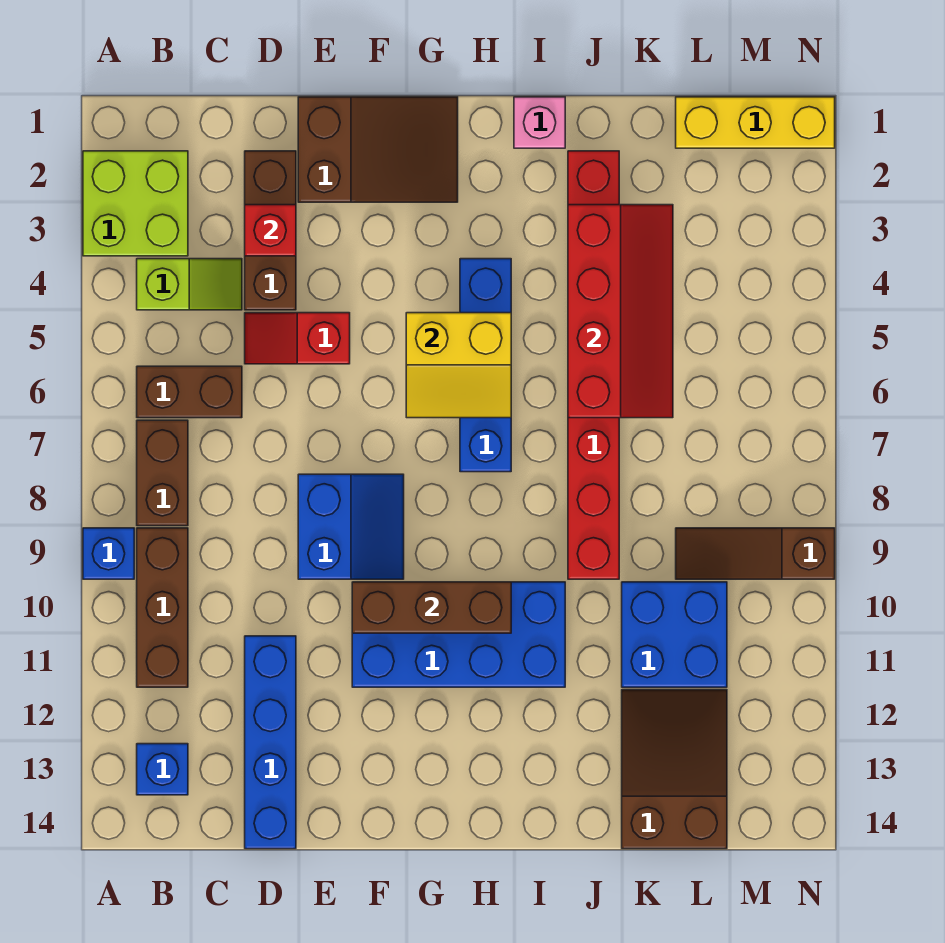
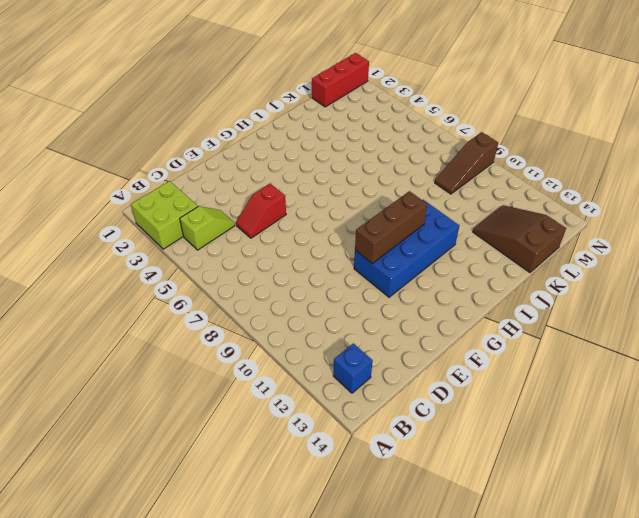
red 1x3 brick [312,53,369,107] -> yellow 1x3 brick [676,97,835,148]
none -> blue 1x1 brick [83,528,134,579]
none -> brown 1x2 brick [137,366,242,418]
none -> brown 1x2 brick [137,420,188,526]

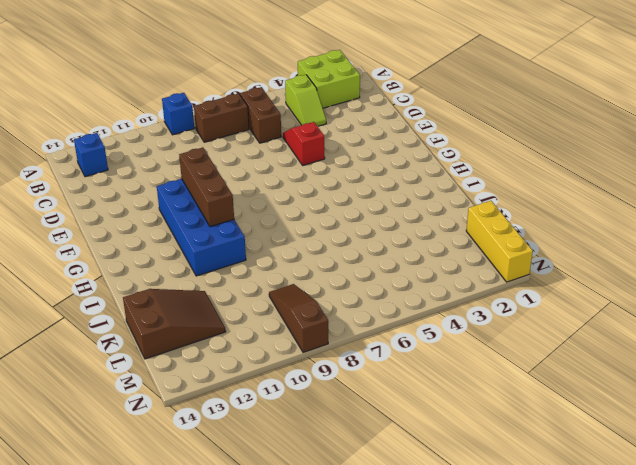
none -> brown 1x3 brick [137,528,188,687]
none -> brown 1x3 brick [245,151,296,310]
none -> blue 1x4 brick [245,636,296,849]

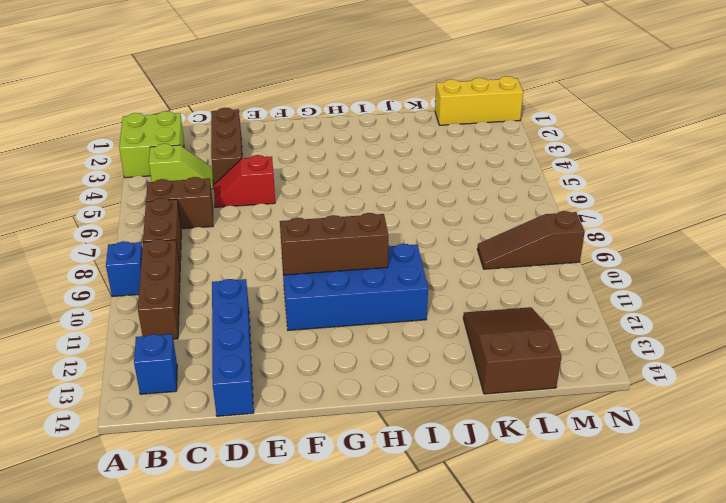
none -> brown 2x3 slope [298,97,458,202]
none -> blue 2x2 slope [298,474,404,579]
none -> blue 1x4 brick [460,259,511,472]

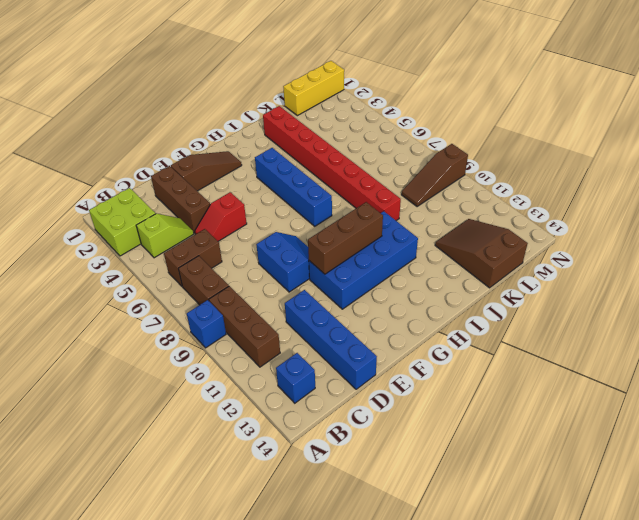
brown 1x3 slope [171,151,242,191] -> brown 2x3 slope [298,97,458,202]
none -> pink 1x1 brick [514,97,565,148]
none -> blue 2x2 brick [622,582,727,687]
none -> red 1x1 brick [245,205,296,256]

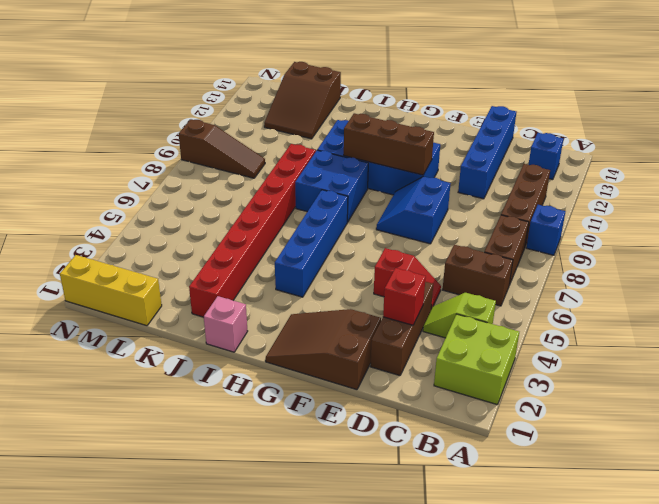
blue 2x2 brick [295,150,368,222] -> blue 2x2 brick moved to [622,582,727,687]
none -> yellow 2x2 slope [406,313,511,418]
none -> red 2x4 slope [568,205,673,418]

